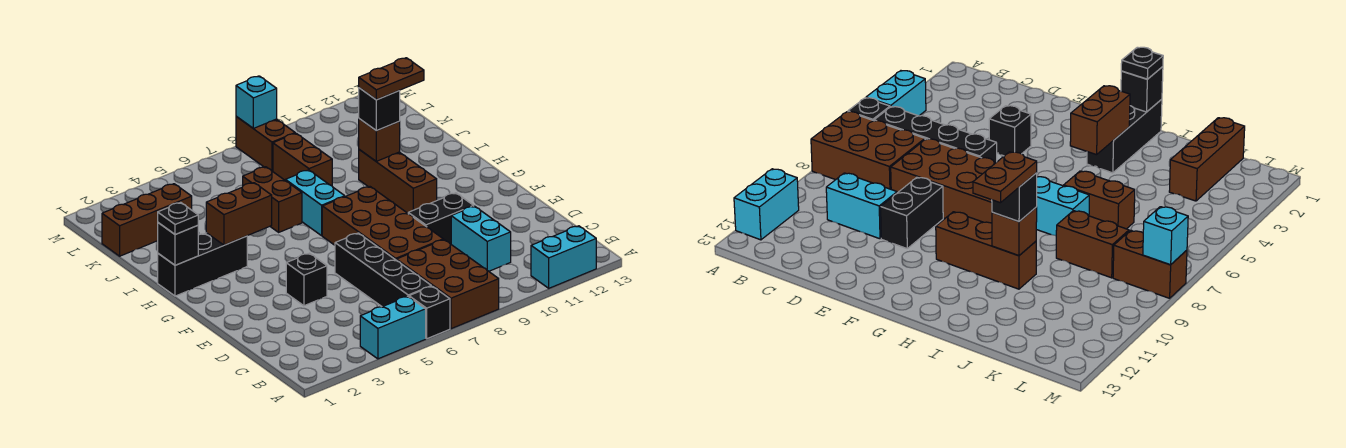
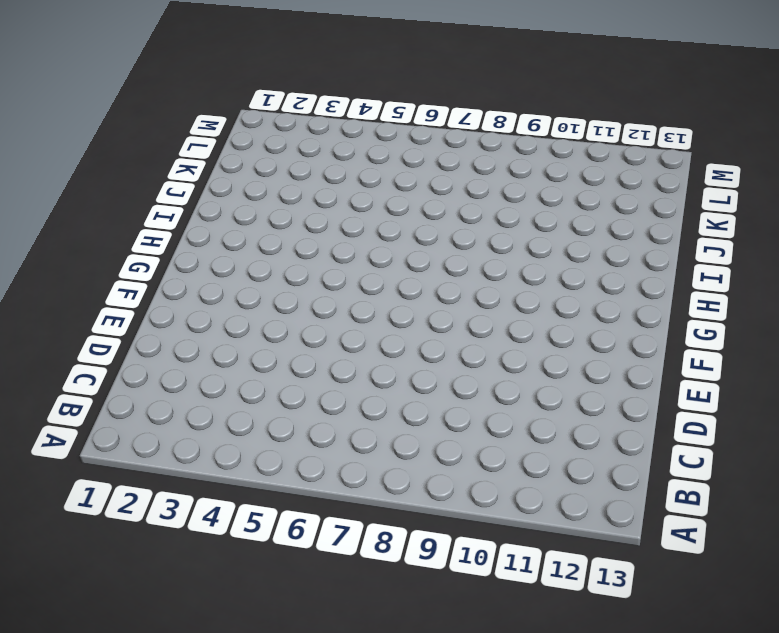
none -> cyan 1x2 brick [360,296,426,359]
none -> black 1x1 brick [409,286,450,339]
none -> brown 2x3 brick [396,240,499,329]

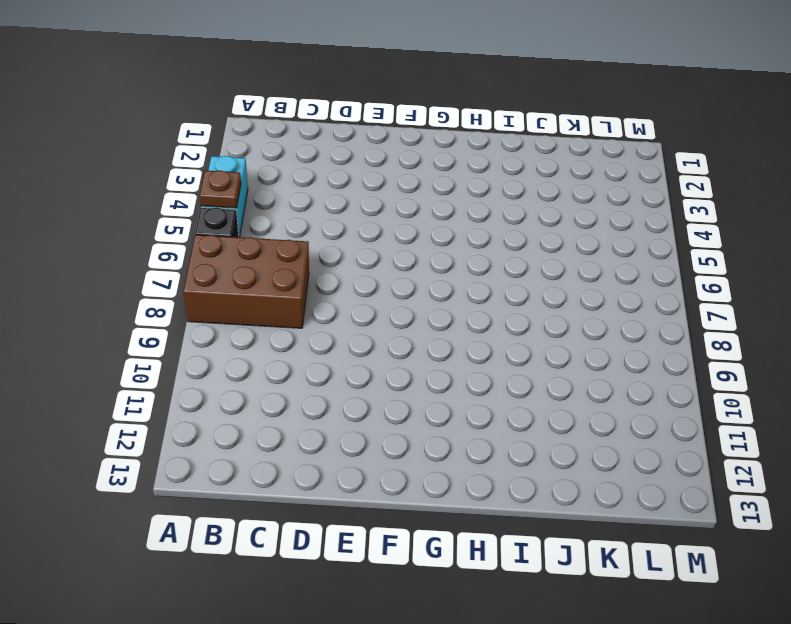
brown 1x1 plate [200,170,241,208] -> none
none -> cyan 1x2 brick [531,226,596,288]
none -> black 1x4 brick [335,233,431,307]
none -> cyan 1x2 brick [451,206,511,271]

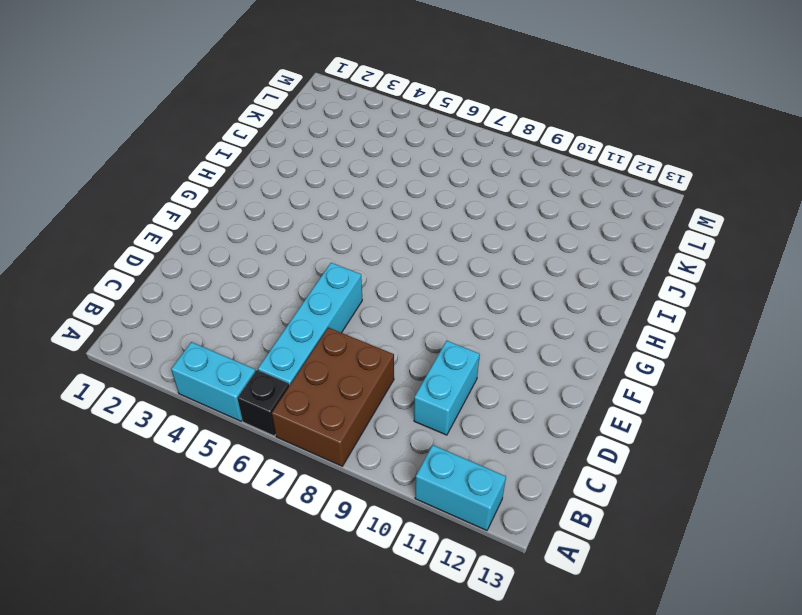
cyan 1x4 brick [258,263,362,386] -> black 1x4 brick [335,233,431,307]
none -> brown 2x4 brick [322,187,443,260]
none -> black 1x1 brick [286,253,327,306]
none -> black 1x2 brick [408,193,473,244]

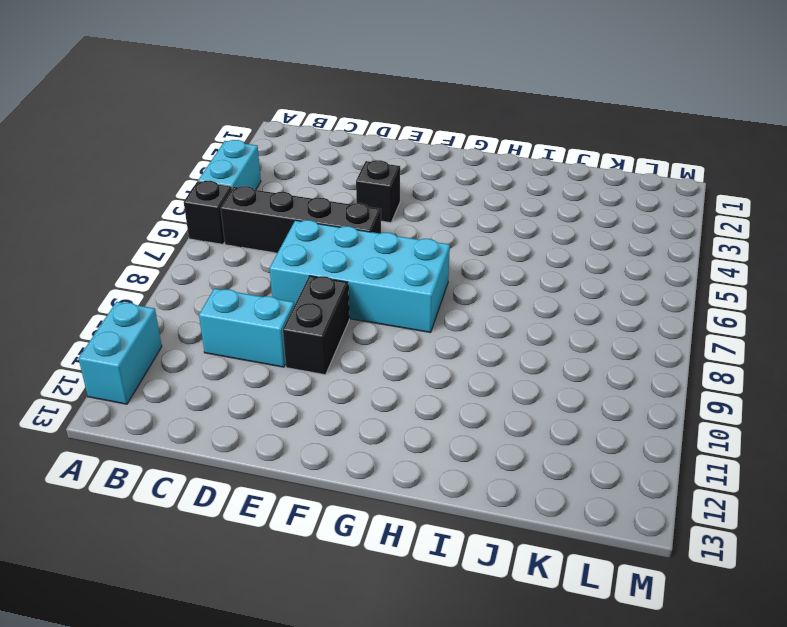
cyan 2x4 brick [270,220,450,333] -> brown 2x4 brick [322,187,443,260]
none -> brown 2x3 brick [396,240,499,329]
none -> brown 1x3 brick [359,150,437,213]
none -> black 1x3 brick [158,233,247,296]

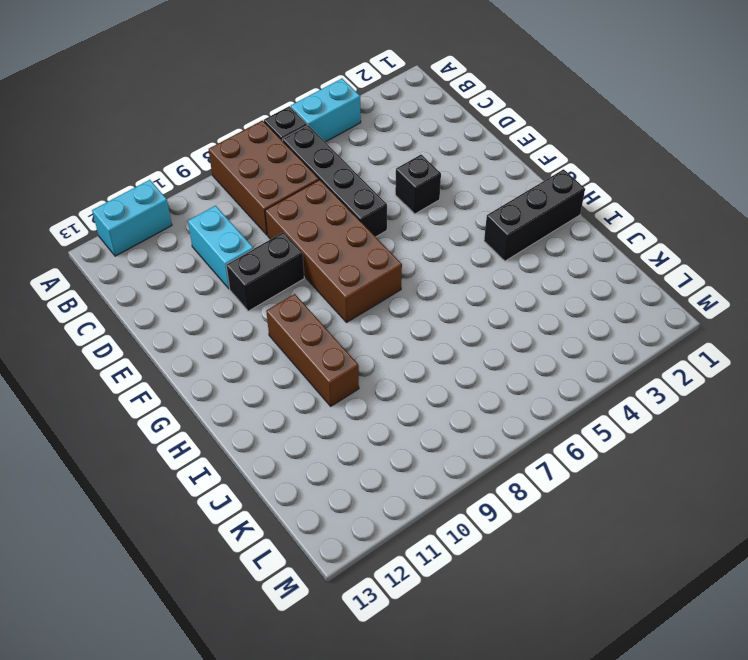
none -> cyan 1x2 brick [285,170,345,236]
none -> brown 1x2 brick [243,167,302,232]
none -> brown 1x2 brick [273,133,332,186]

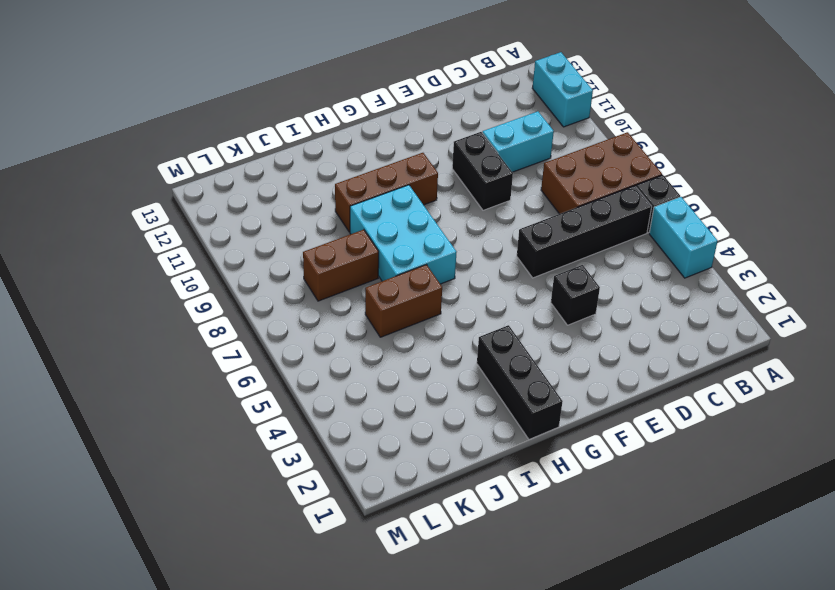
cyan 2x3 brick [350,185,457,284] -> cyan 1x2 brick [285,170,345,236]
none -> brown 2x4 brick [322,187,443,260]
none -> brown 1x3 brick [102,184,192,256]
none -> brown 1x2 brick [236,116,295,171]

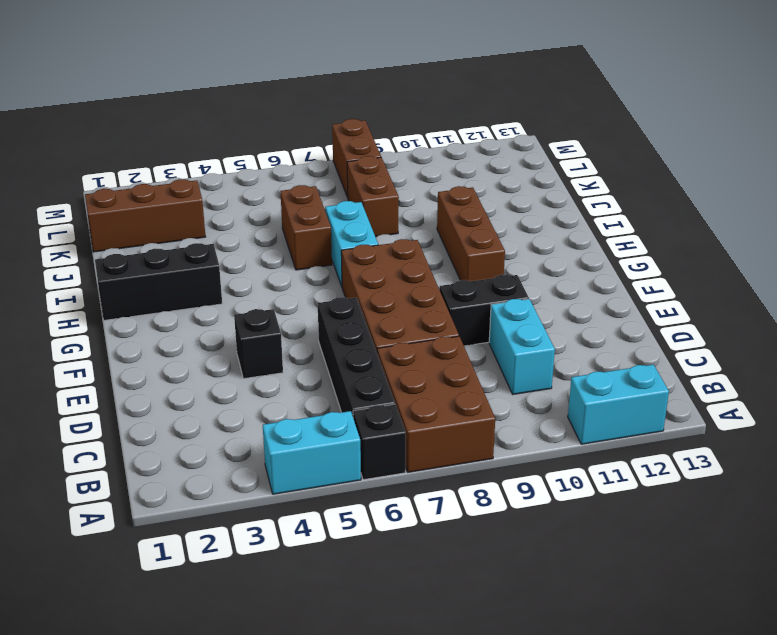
none -> black 1x1 brick [158,223,198,265]
none -> brown 1x2 brick [206,183,272,245]
none -> brown 1x1 brick [359,119,400,161]

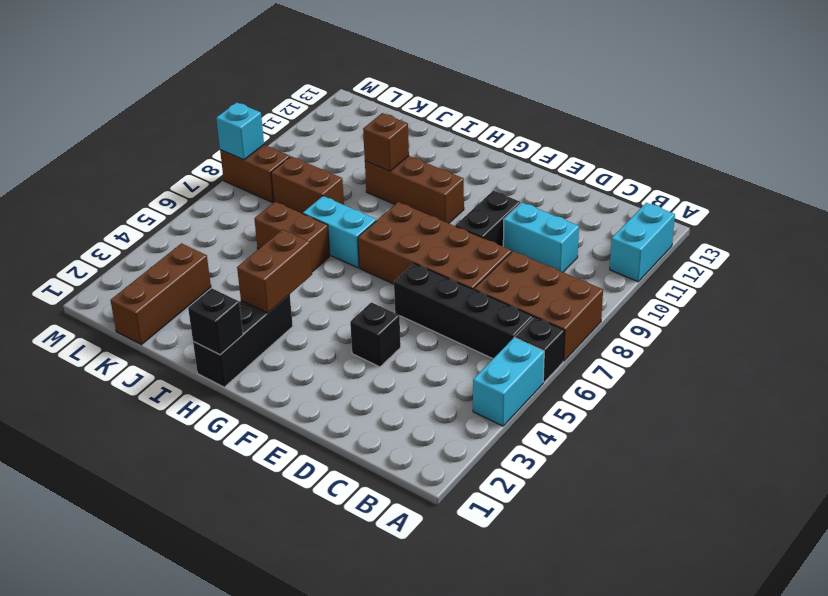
none -> black 1x1 plate [158,202,198,235]
none -> black 1x1 brick [359,88,400,131]
none -> brown 1x2 plate [359,58,424,100]

